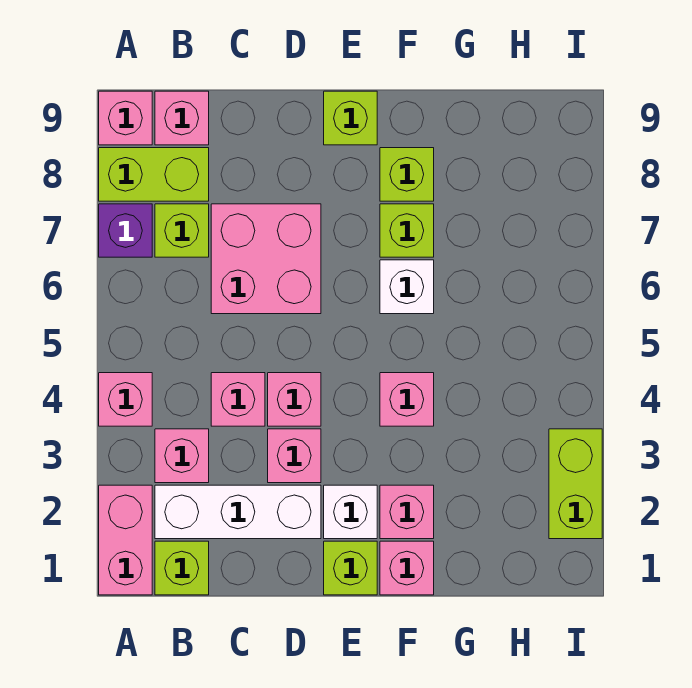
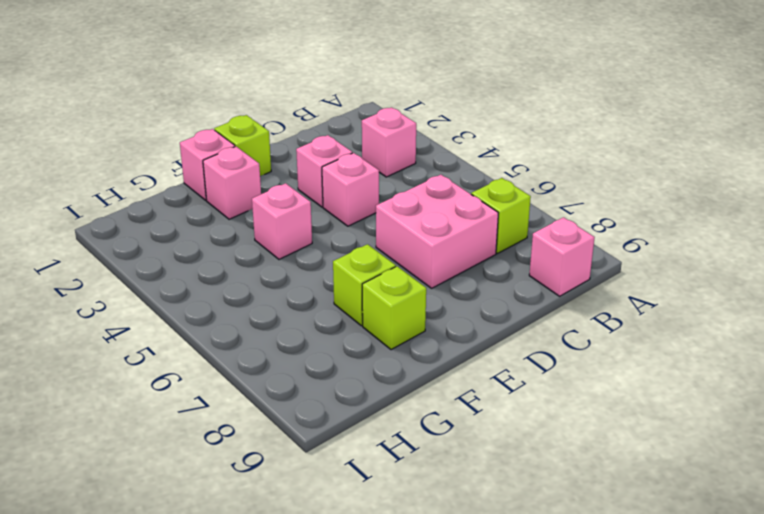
none -> pink 1x2 brick [99,485,152,595]
none -> pink 1x1 brick [99,373,152,426]
none -> purple 1x1 brick [99,204,152,257]

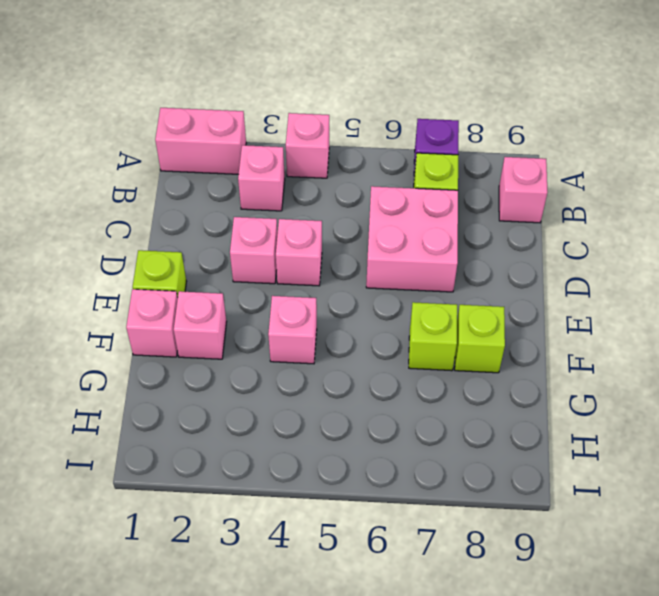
none -> lime 1x2 brick [99,148,209,201]
none -> pink 1x1 brick [99,91,152,145]
none -> lime 1x1 brick [155,541,209,595]

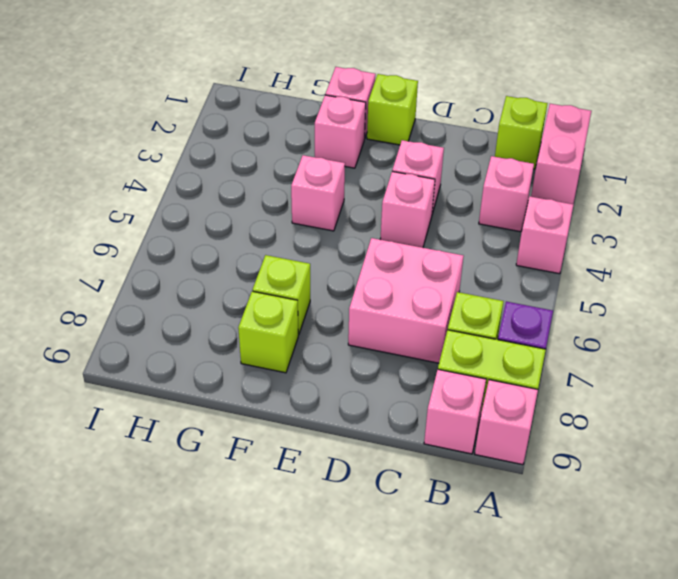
none -> white 1x3 brick [155,485,321,539]
none -> pink 1x1 brick [211,373,265,426]
none -> white 1x1 brick [324,485,377,539]

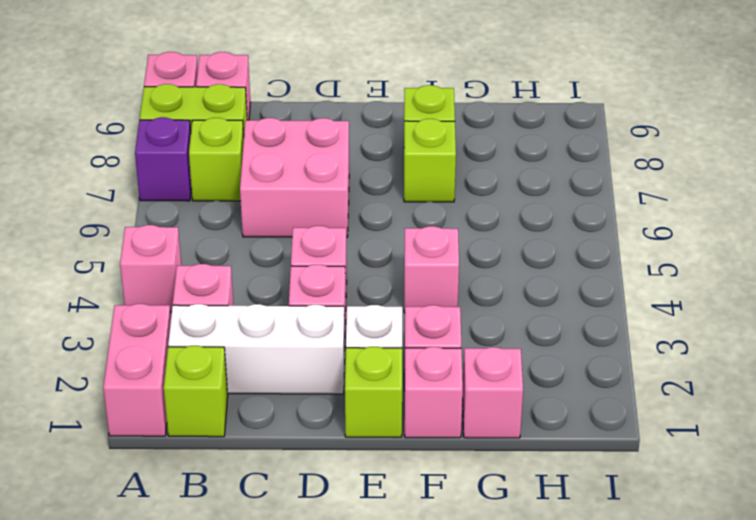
pink 1x1 brick [463,347,523,438] -> pink 1x1 brick moved to [211,373,265,426]
none -> lime 1x1 brick [324,91,377,145]
none -> white 1x1 brick [380,260,434,314]
none -> lime 1x2 brick [549,429,602,539]

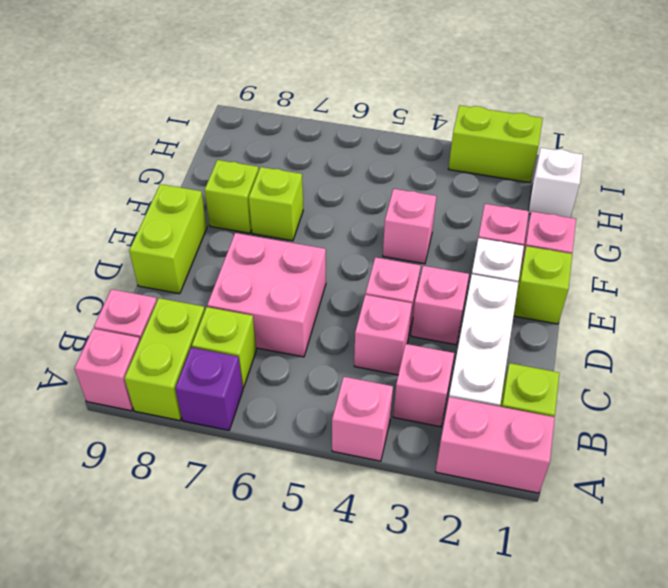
lime 1x2 brick [129,184,207,294] -> lime 1x1 brick [324,91,377,145]
white 1x1 brick [529,148,583,218] -> white 1x1 brick moved to [380,260,434,314]

